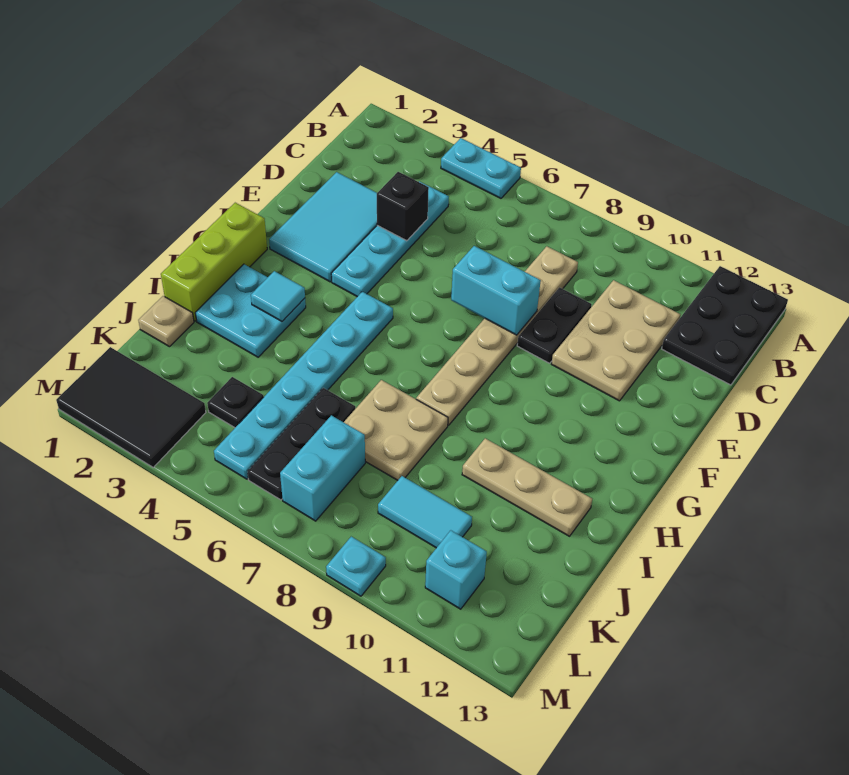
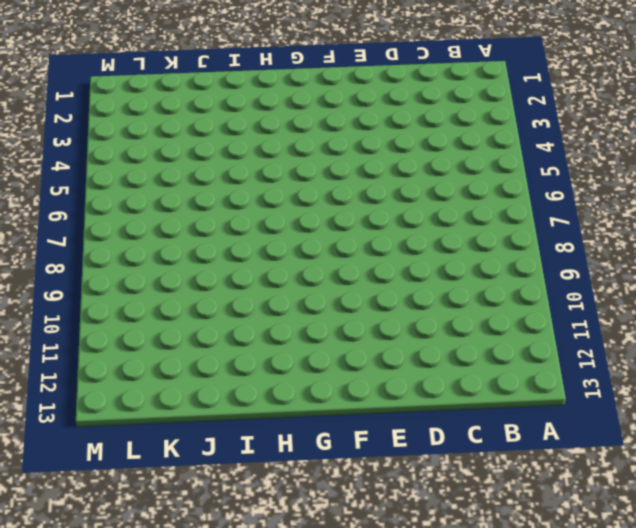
none -> cyan 1x2 plate [441,138,521,198]
none -> black 2x3 plate [662,266,788,385]
none -> cyan 1x4 plate [331,181,449,297]

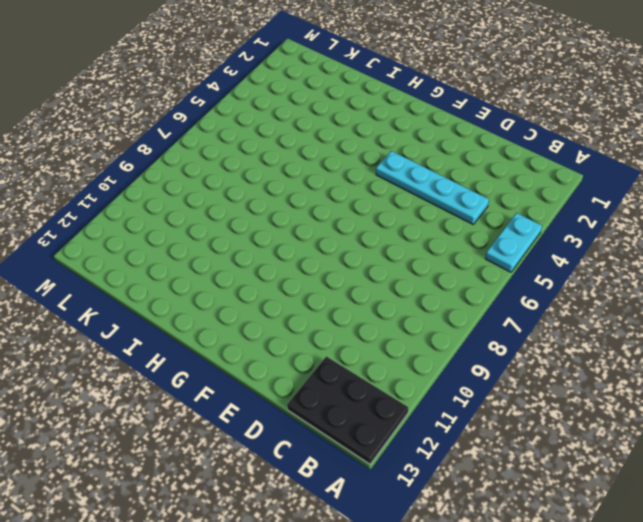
none -> tan 1x6 plate [416,246,578,425]
none -> tan 2x3 plate [552,280,680,401]
none -> cyan 2x3 tile [269,172,377,282]

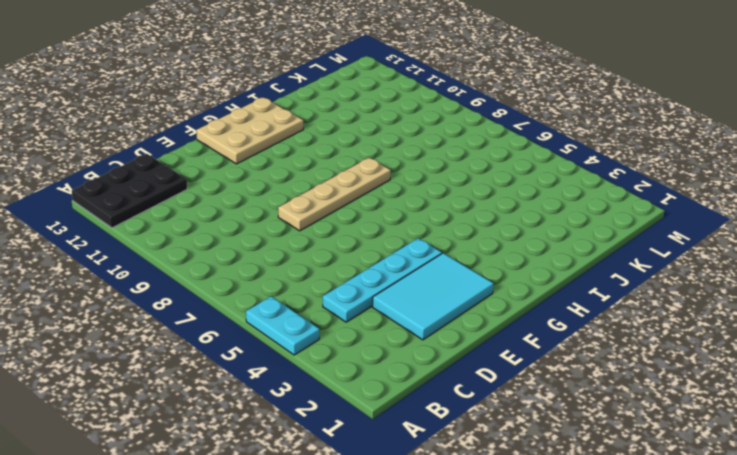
tan 1x4 plate [278,158,391,231] -> tan 1x6 plate [416,246,578,425]
tan 2x3 plate [196,97,303,164] -> tan 2x3 plate moved to [552,280,680,401]
none -> black 1x2 plate [517,287,592,363]
none -> lime 1x3 brick [161,203,267,321]
none -> cyan 1x6 plate [214,292,393,479]

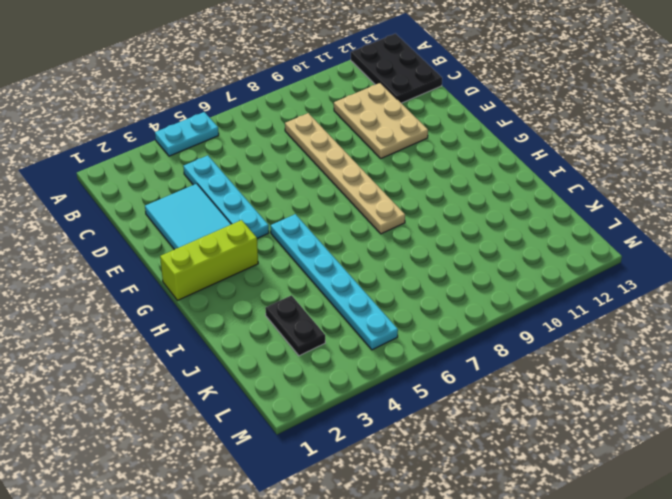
lime 1x3 brick [160,220,258,300] -> lime 1x3 brick turned to [161,203,267,321]
black 1x2 plate [265,295,325,356] -> black 1x2 plate moved to [517,287,592,363]
none -> cyan 2x2 plate [195,264,306,357]
none -> tan 2x2 plate [344,380,448,480]
none -> tan 1x3 plate [462,438,592,536]

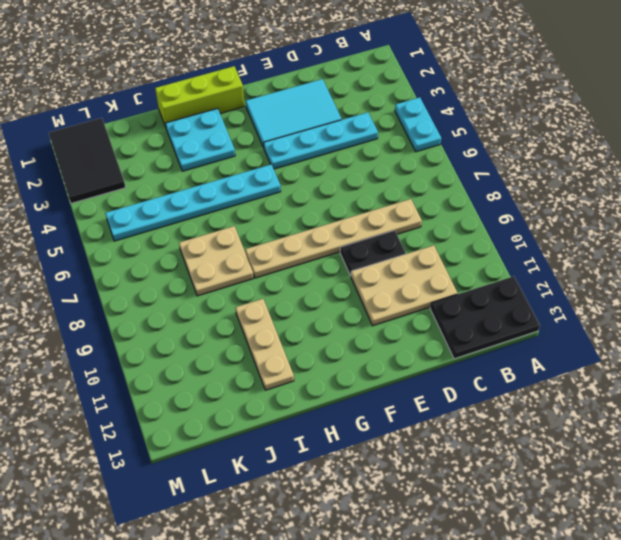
none -> tan 1x1 plate [138,296,194,347]
none -> black 1x3 plate [248,388,355,500]
none -> black 1x1 plate [207,377,264,428]

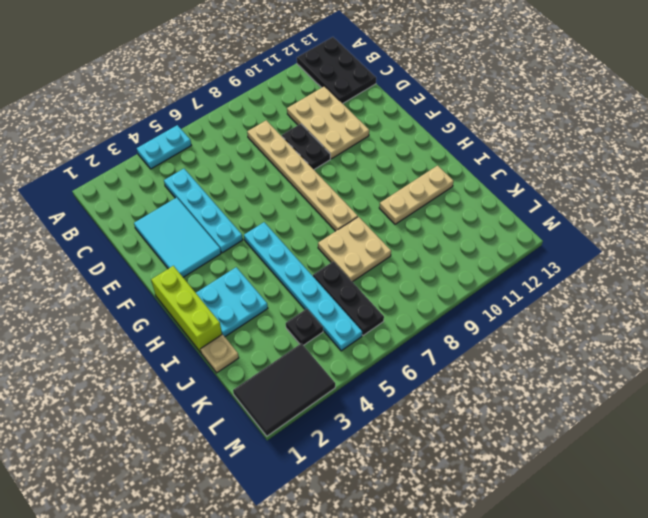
none -> cyan 1x2 brick [280,415,365,521]
none -> cyan 1x2 tile [378,476,472,548]
none -> cyan 1x1 brick [425,530,487,609]

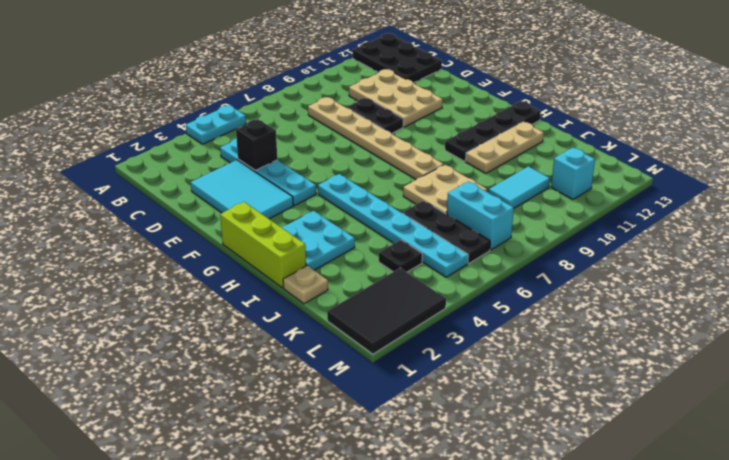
black 1x4 plate [445,101,541,161] -> none
none -> cyan 1x1 plate [326,537,386,596]
none -> cyan 1x2 brick [451,246,541,335]
none -> cyan 1x1 tile [251,271,305,321]

